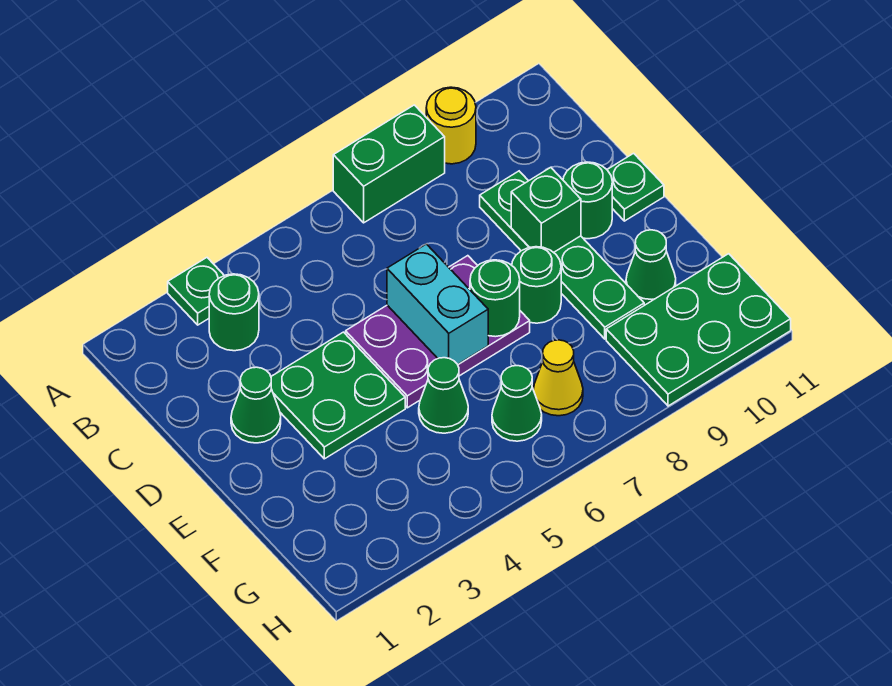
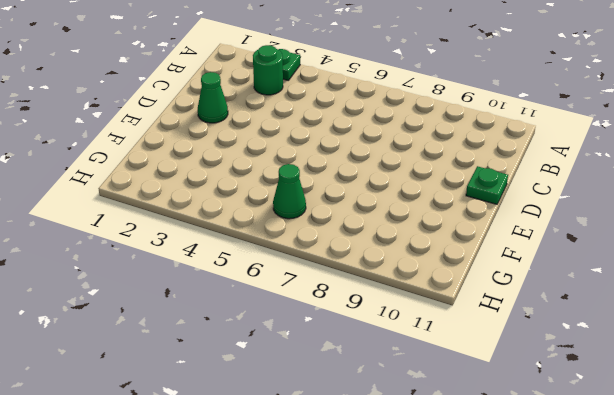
none -> green 1x2 brick [333,105,445,223]
none -> yellow 1x1 round brick [426,87,476,164]
none -> green 1x4 plate [480,171,644,339]

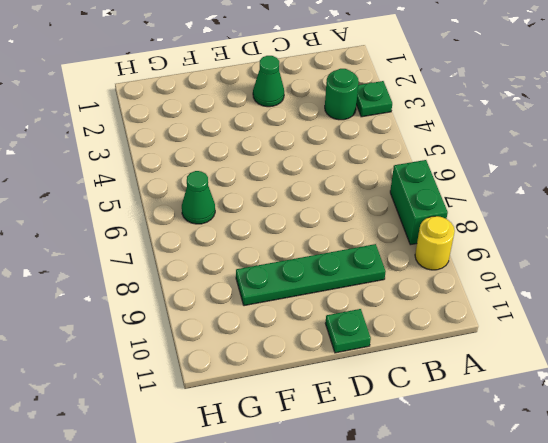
none -> green 2x2 plate [271,332,405,459]
none -> purple 2x3 plate [346,256,530,408]
none -> green 1x1 round brick [563,162,612,239]

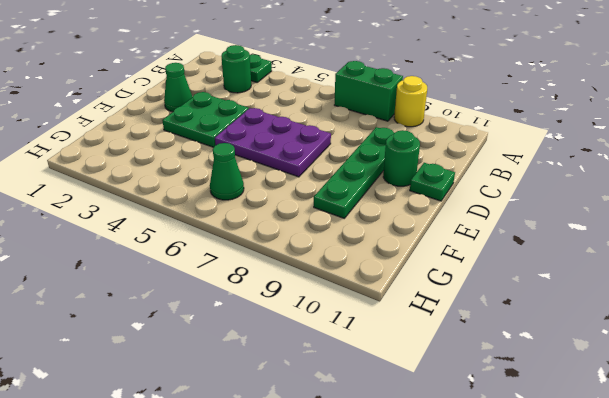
none -> green 1x1 round brick [512,247,561,323]
none -> green 1x1 cone [419,358,468,433]
none -> green 1x1 cone [626,230,676,305]

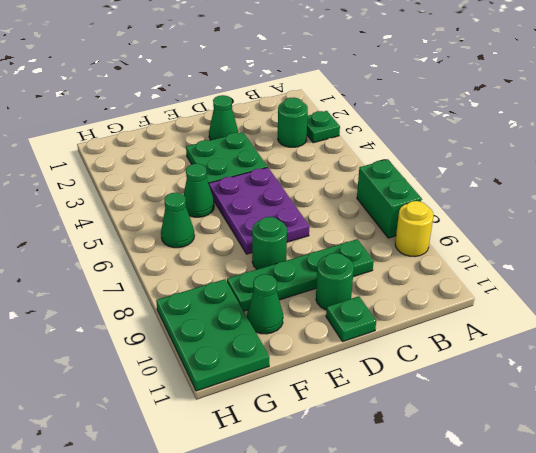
none -> yellow 1x1 cone [533,340,583,416]
none -> cyan 1x2 brick [387,244,488,364]
none -> green 1x1 brick [511,167,581,253]

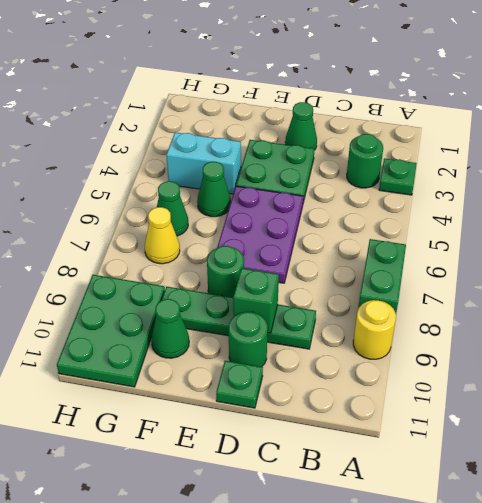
cyan 1x2 brick [166,132,241,194] -> cyan 1x2 brick moved to [387,244,488,364]
none -> green 1x1 round brick [470,260,520,337]

